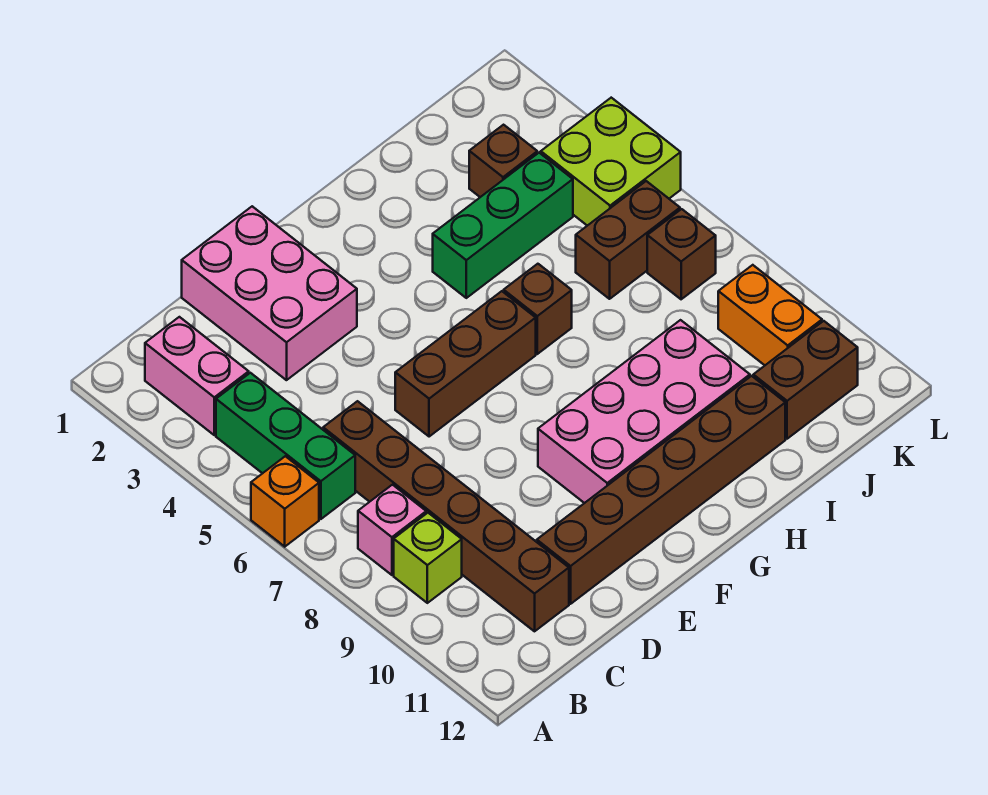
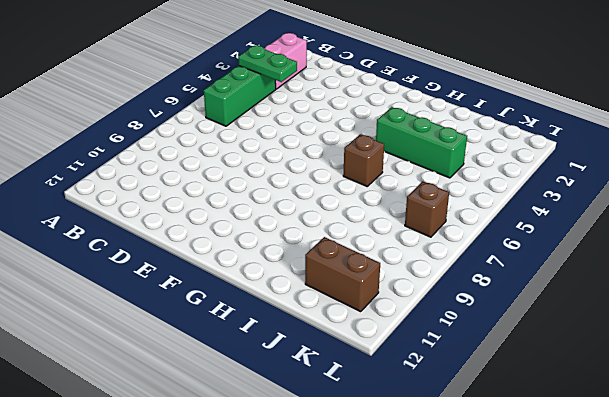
green 1x2 plate [238,46,297,82] -> none
none -> orange 1x1 brick [251,456,319,547]
none -> pink 1x1 brick [358,485,426,575]
none -> lime 1x1 brick [394,513,462,603]

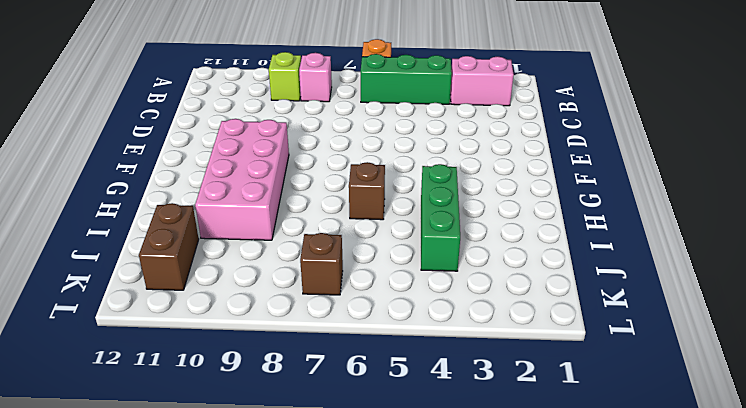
none -> brown 1x6 brick [323,401,569,631]
none -> pink 2x3 brick [182,206,357,380]
none -> brown 1x6 brick [537,376,785,604]

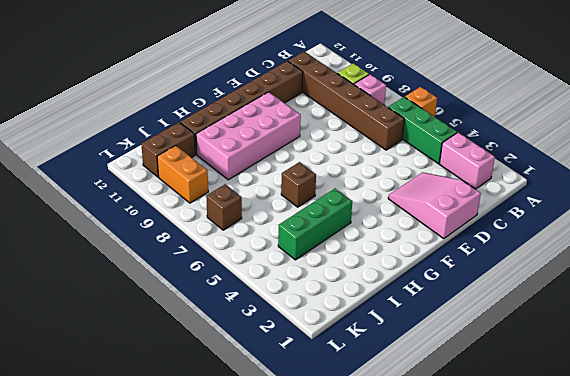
pink 2x3 slope [388,172,481,239] -> pink 2x3 brick [182,206,357,380]
none -> brown 1x3 brick [395,291,536,437]
none -> brown 1x1 brick [469,125,537,197]
none -> brown 1x2 brick [576,181,680,299]

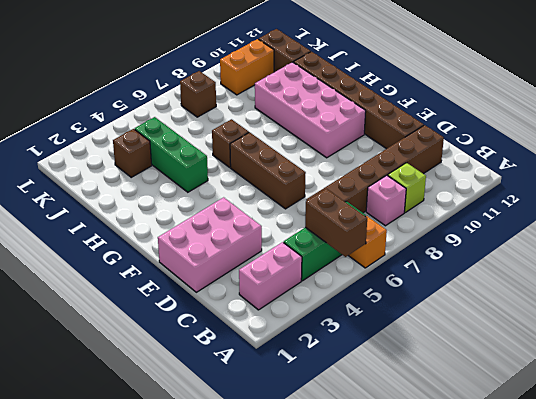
brown 1x2 brick [305,189,367,257] -> brown 1x2 brick moved to [576,181,680,299]
none -> lime 2x2 brick [541,98,681,226]

